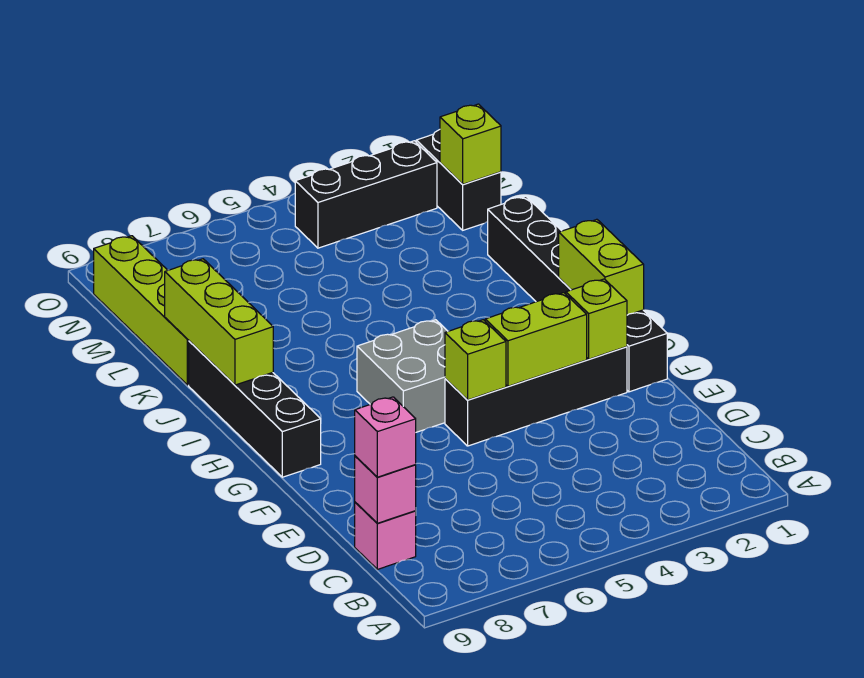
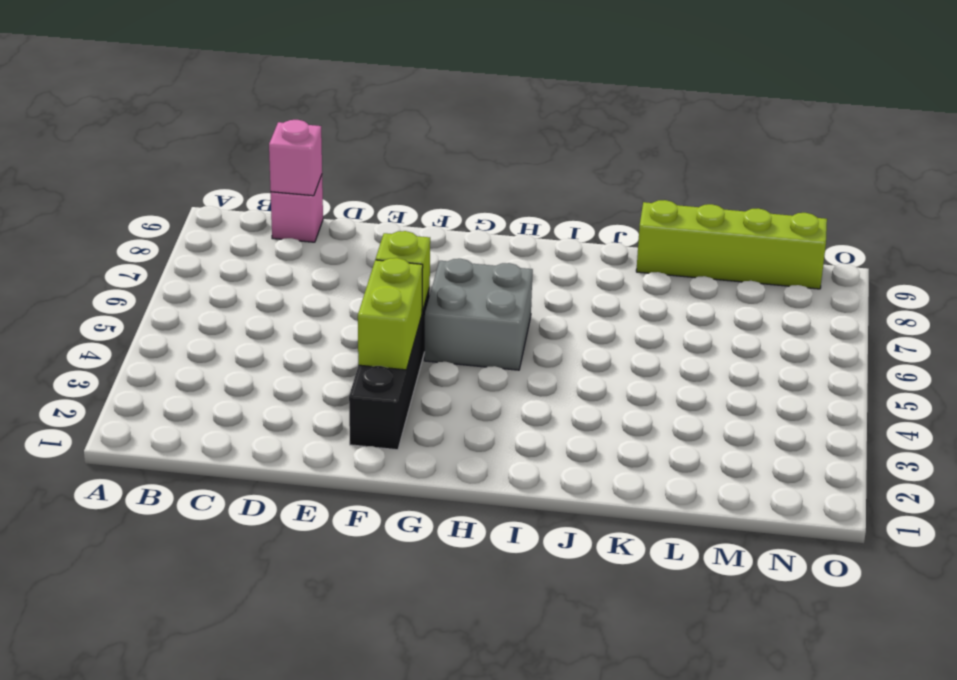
none -> black 1x6 brick [488,196,667,392]
none -> black 1x4 brick [189,341,321,477]
none -> black 1x2 brick [416,130,501,230]

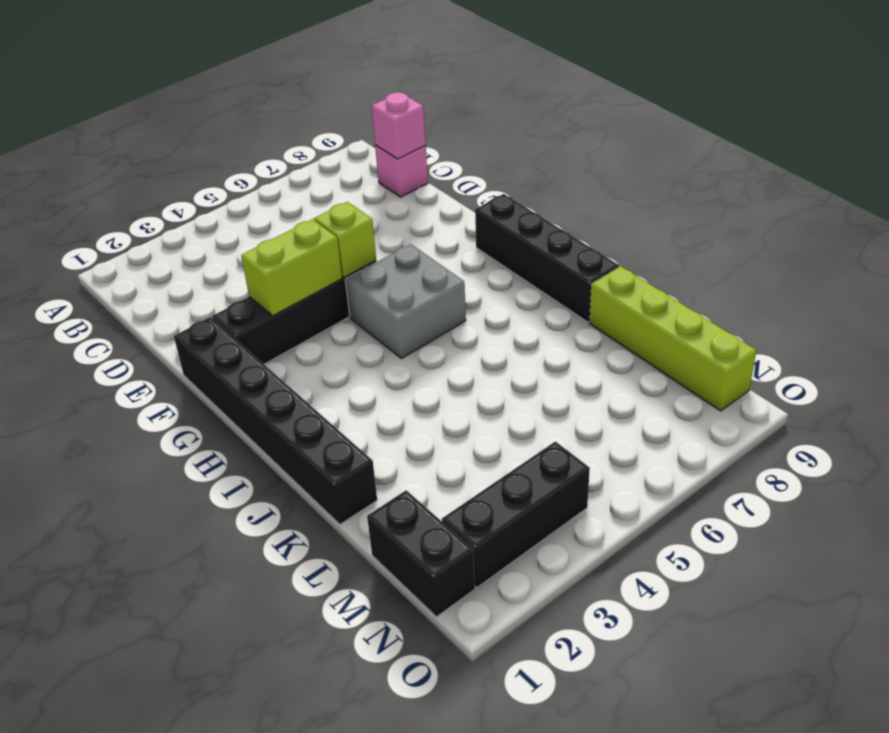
none -> lime 1x1 brick [566,279,627,359]
none -> lime 1x2 brick [559,219,644,315]
none -> lime 1x3 brick [165,259,273,385]

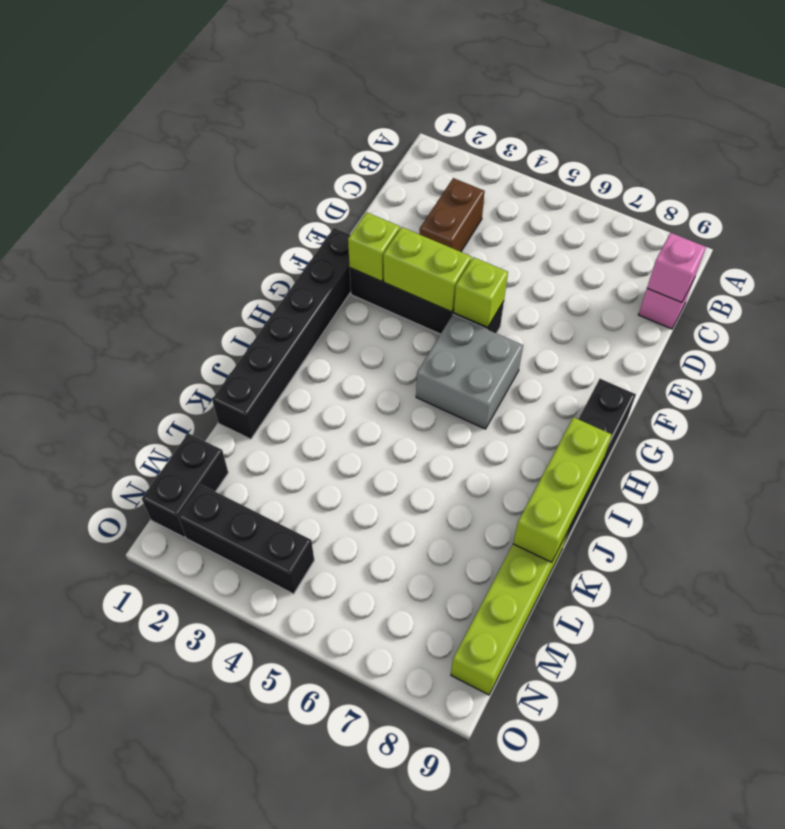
brown 1x2 brick [420,178,485,252] -> none
none -> lime 1x2 brick [559,219,644,315]
none -> lime 1x1 brick [440,104,501,184]
none -> pink 1x1 brick [355,397,416,477]

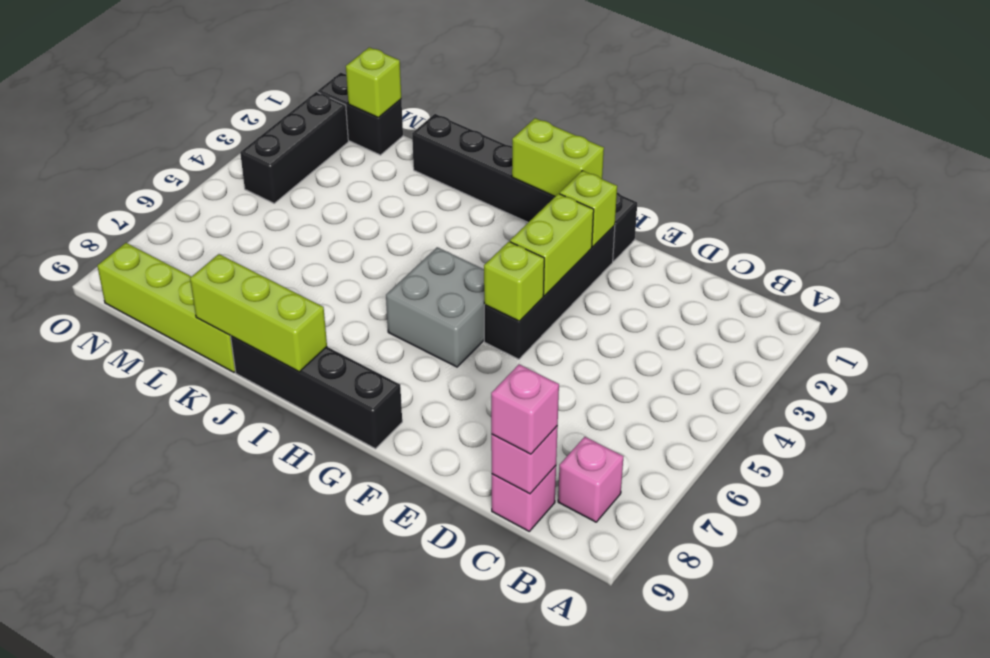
pink 1x1 brick [558,437,623,522] -> none

